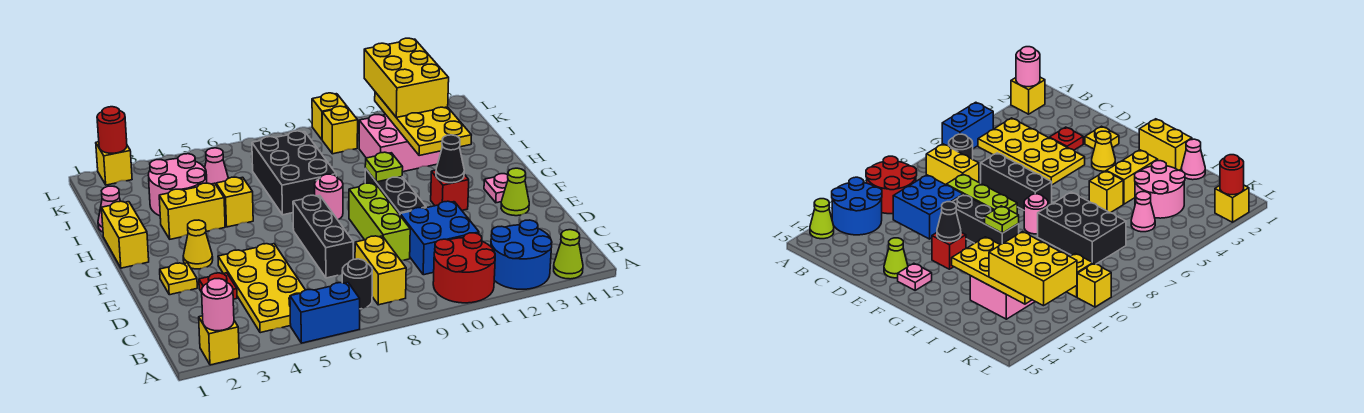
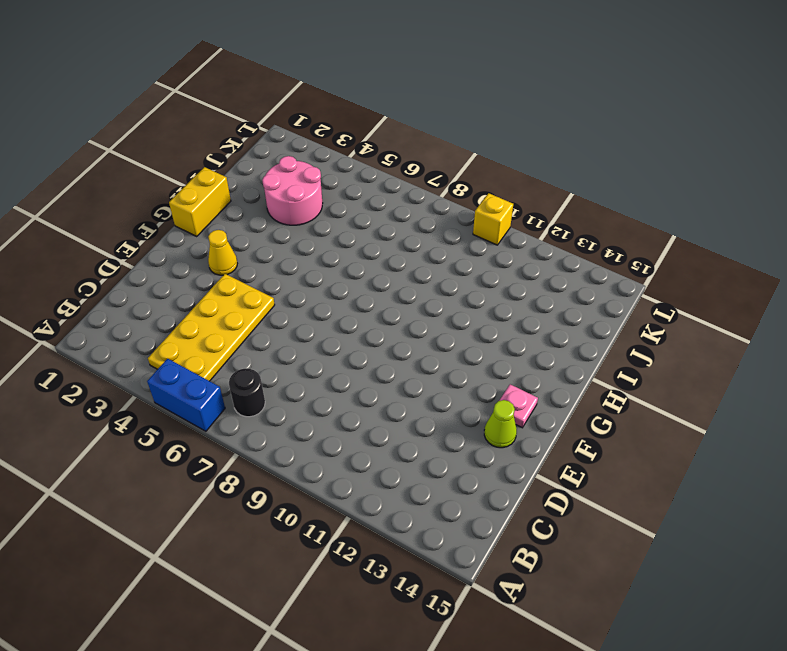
none -> yellow 1x1 brick [199,316,239,365]
none -> red 2x2 round brick [433,233,495,303]
none -> blue 2x2 round brick [491,220,552,289]
none -> lime 1x1 cone [554,230,583,279]

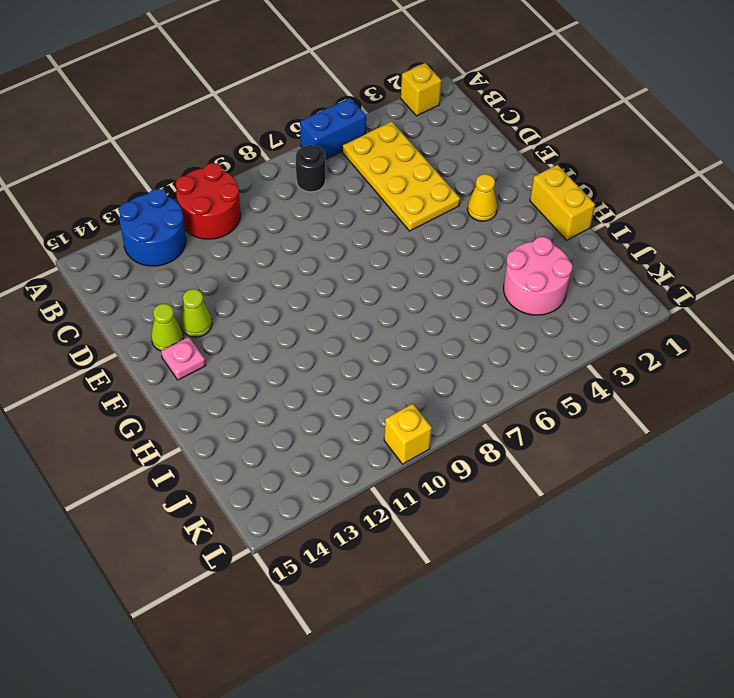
lime 1x1 cone [180,289,212,337] -> lime 1x1 cone moved to [554,230,583,279]
none -> yellow 1x2 brick [355,236,406,305]
none -> blue 2x2 brick [400,201,479,275]
none -> red 1x1 plate [199,273,237,299]
none -> black 1x3 brick [293,195,353,278]

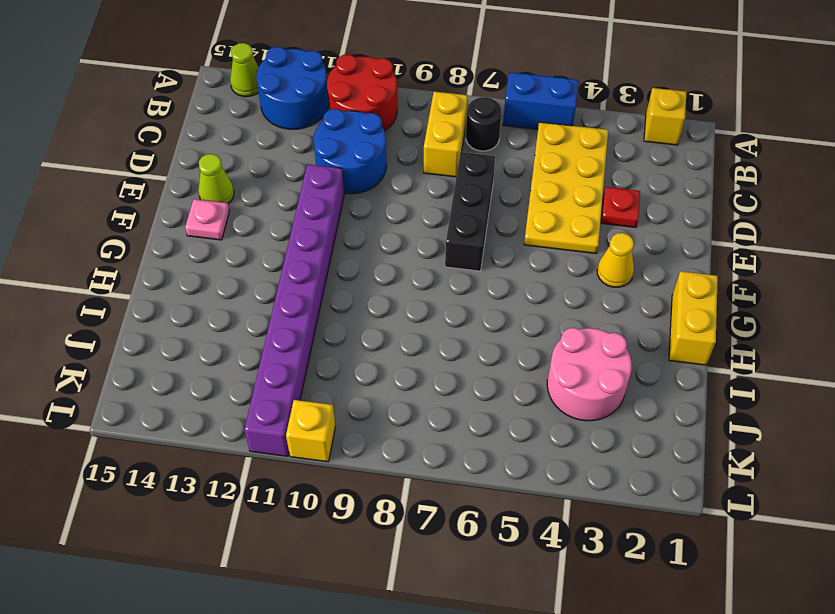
blue 2x2 round brick [314,109,387,194] -> blue 2x2 brick [400,201,479,275]
purple 1x8 brick [244,164,344,456] -> pink 2x3 brick [359,115,441,172]
none -> lime 1x3 brick [349,183,410,260]
none -> yellow 1x1 plate [160,263,197,295]
none -> black 1x3 brick [365,169,426,215]
none -> red 1x1 brick [431,170,469,210]

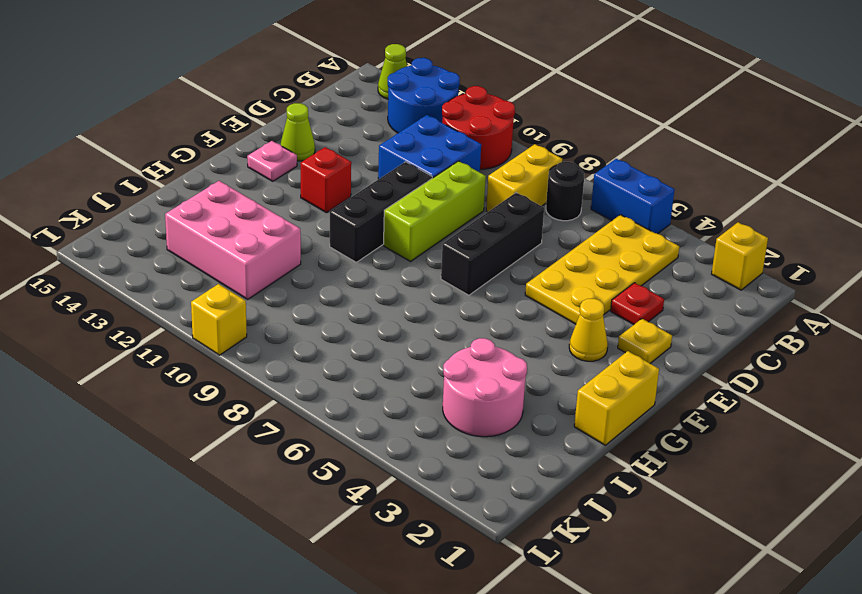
none -> pink 1x1 round brick [315,174,343,220]
none -> yellow 1x2 brick [159,183,225,239]
none -> yellow 1x1 brick [216,177,253,227]
none -> black 2x3 brick [252,131,336,215]

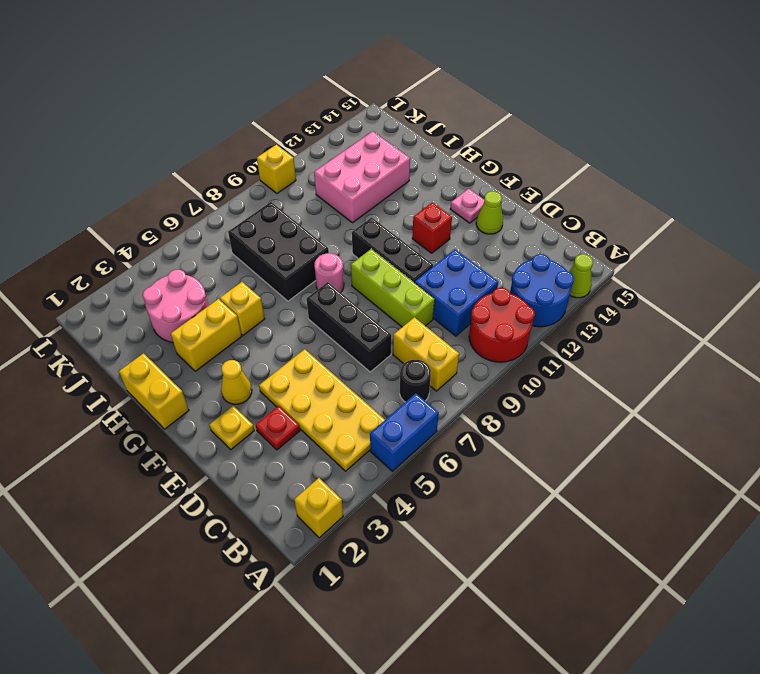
none -> pink 1x1 cone [98,186,120,232]
none -> pink 1x1 cone [205,148,228,184]
none -> yellow 1x1 brick [322,106,358,154]
none -> yellow 1x1 brick [96,142,132,185]

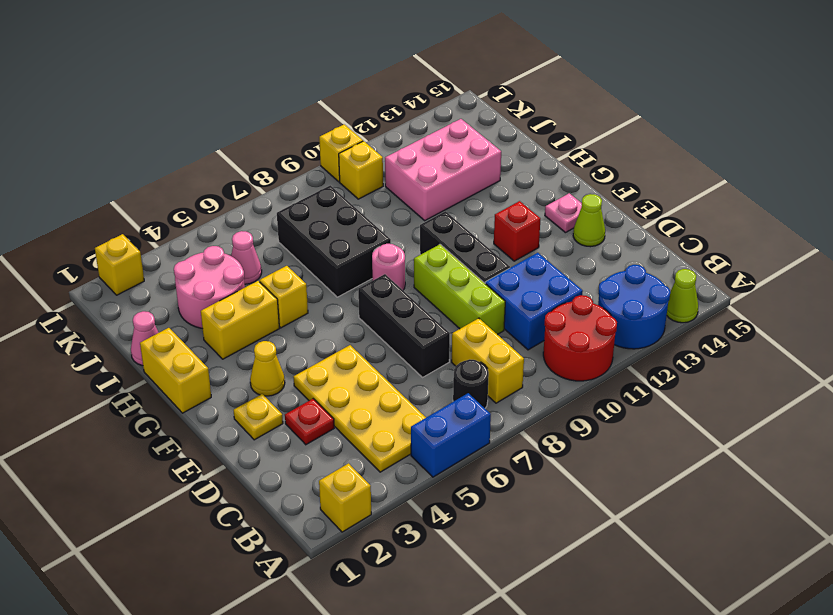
none -> pink 1x1 round brick [202,279,234,331]
none -> black 1x1 cone [436,135,464,183]
none -> lime 1x1 plate [365,152,403,182]
none -> yellow 2x4 plate [375,92,471,156]

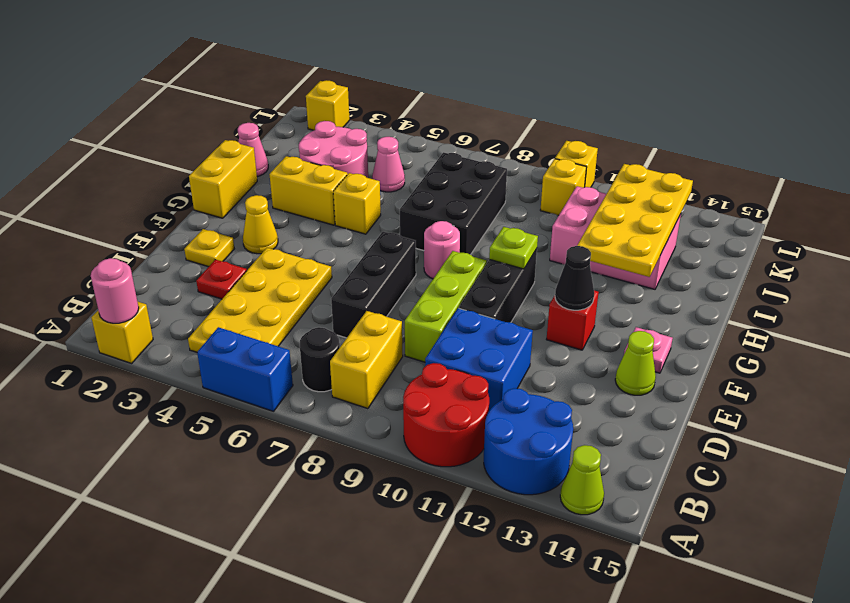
none -> red 1x1 round brick [97,107,127,153]
none -> yellow 2x3 brick [364,38,449,118]

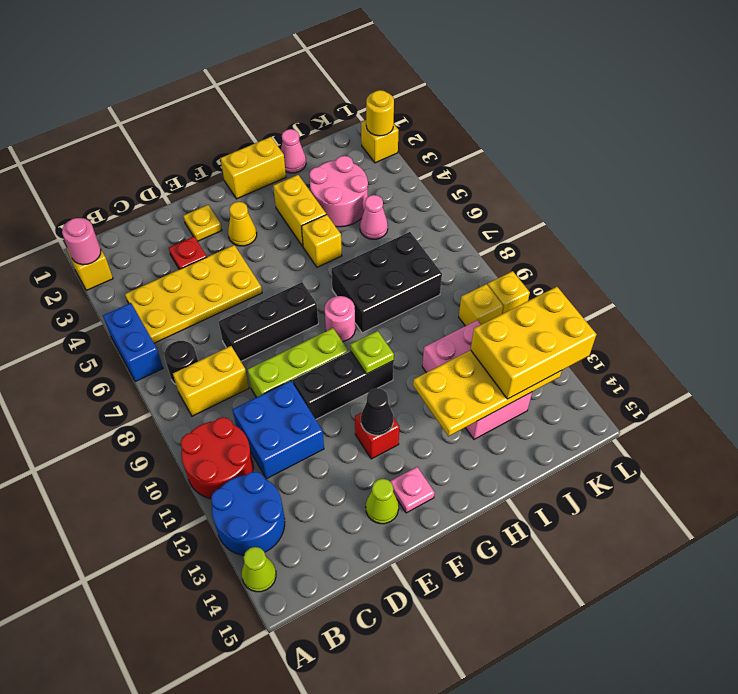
yellow 1x1 round brick [366,90,394,136] -> red 1x1 round brick [97,107,127,153]

